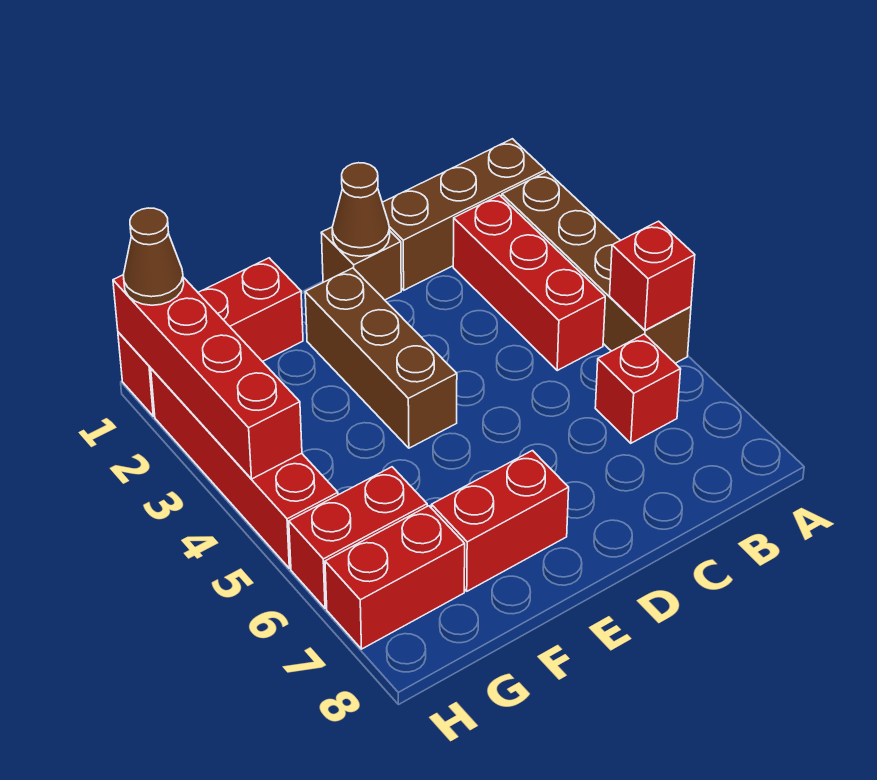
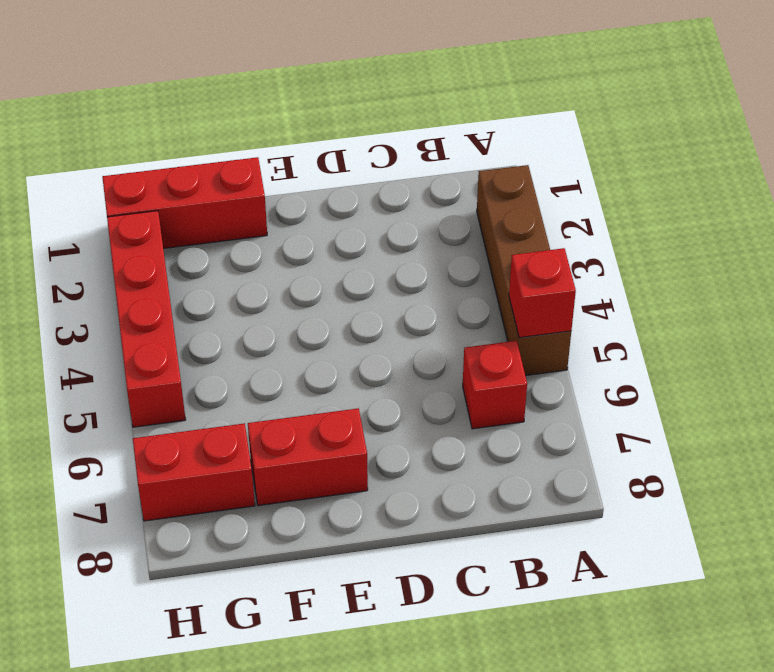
none -> brown 1x3 brick [382,139,545,290]
none -> red 1x3 brick [453,195,605,370]
none -> brown 1x1 brick [321,227,401,300]

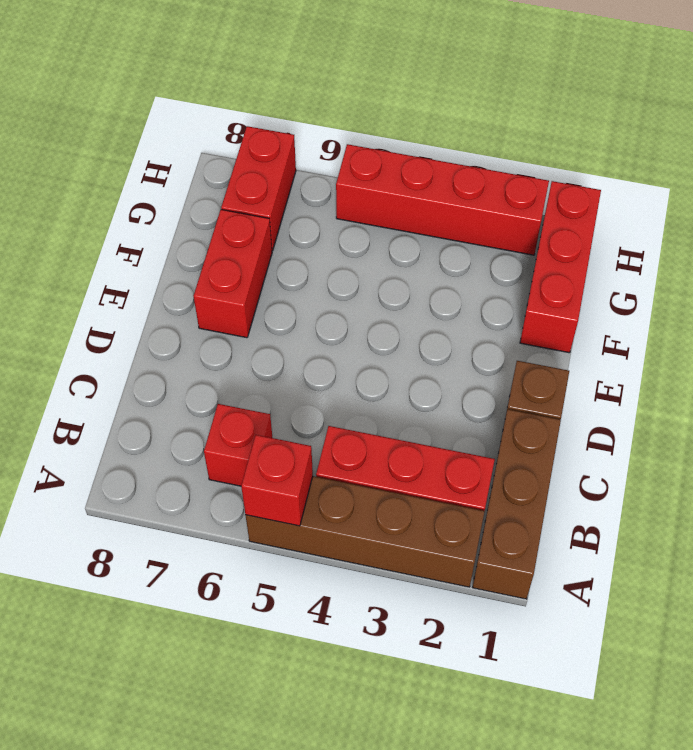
none -> brown 1x3 brick [305,268,457,448]
none -> red 1x2 brick [289,467,427,608]
none -> brown 1x1 cone [332,163,390,256]

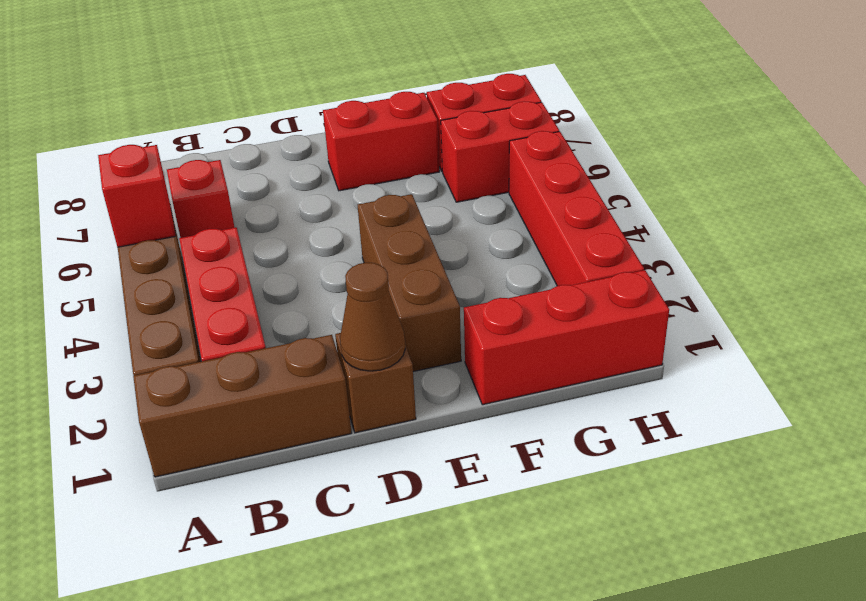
none -> red 1x4 brick [113,275,302,479]
none -> brown 1x1 cone [123,208,184,305]

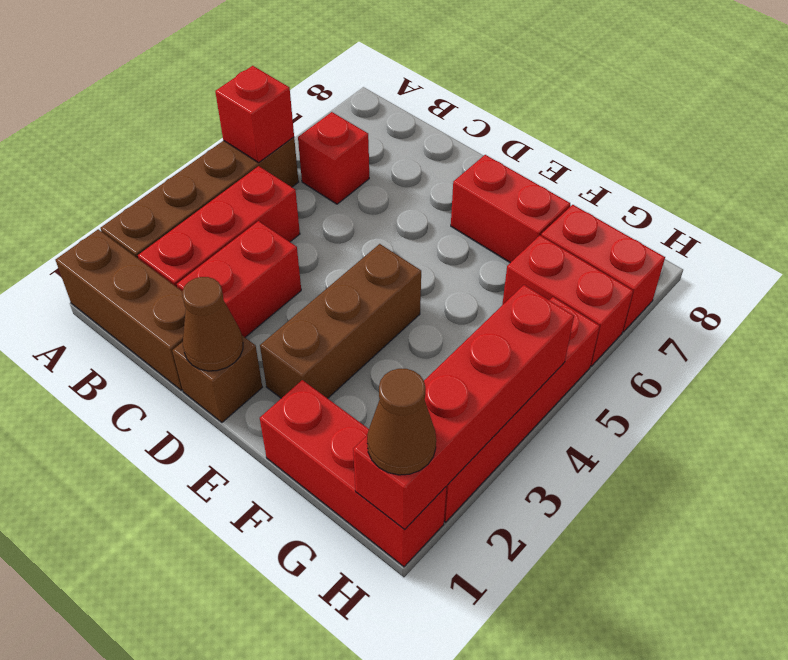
red 1x2 brick [177,221,301,337] -> none

